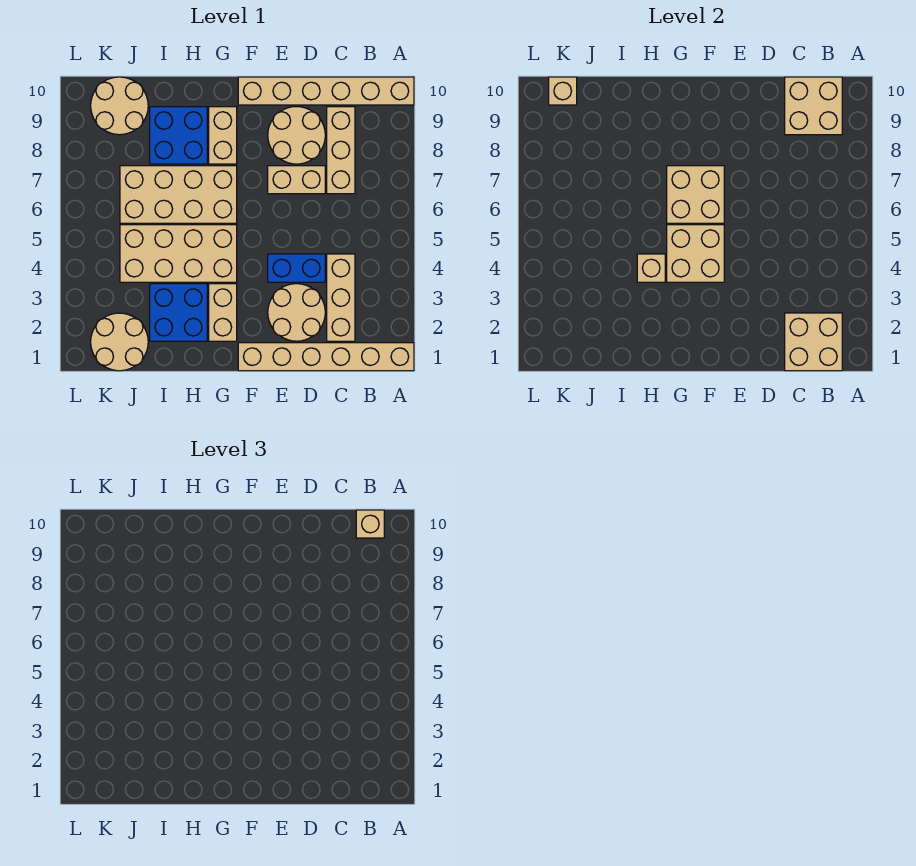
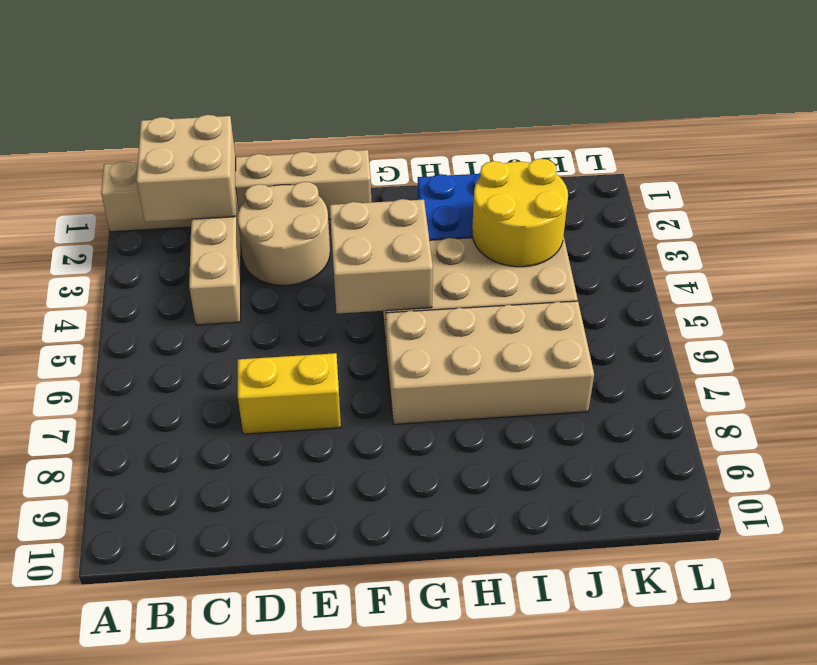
yellow 1x2 brick [238,353,341,434] -> tan 1x2 brick [268,166,325,194]
yellow 2x2 round brick [472,159,568,267] -> none
none -> tan 1x6 brick [238,77,414,105]
none -> tan 1x3 brick [327,107,355,194]
none -> blue 1x2 brick [268,254,325,282]

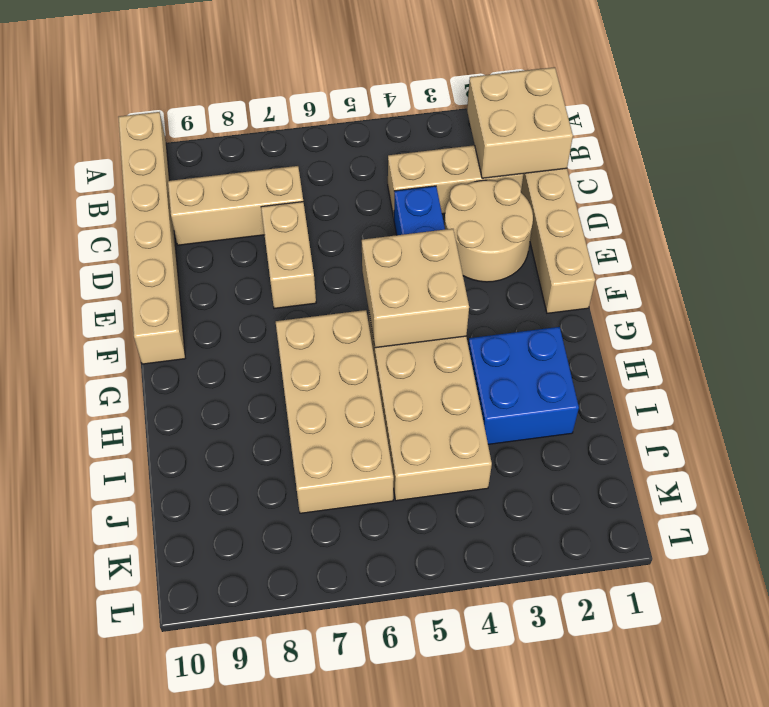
none -> tan 2x2 round brick [268,107,325,164]
none -> tan 1x2 brick [209,284,237,341]
none -> tan 1x2 brick [209,107,237,164]

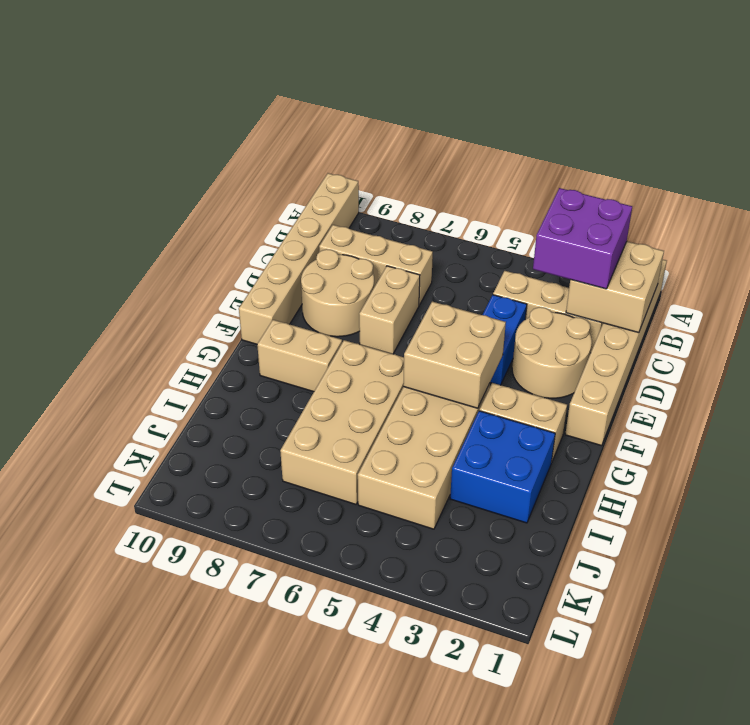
purple 2x2 brick [533,188,632,289] -> none
none -> blue 2x2 brick [150,107,207,164]
none -> tan 2x2 round brick [91,313,148,371]
none -> tan 2x2 round brick [91,77,148,135]

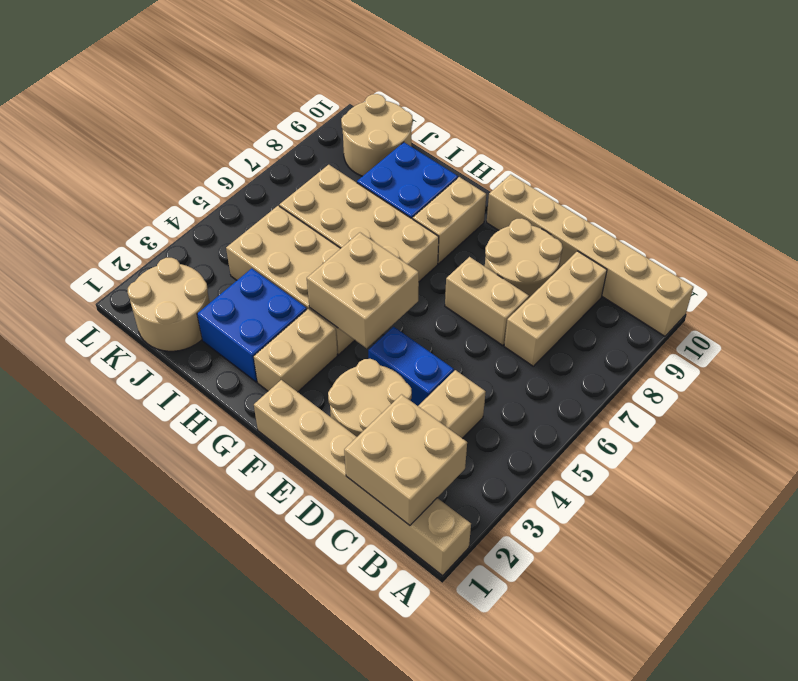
none -> tan 2x2 brick [785,77,842,135]
none -> tan 2x2 brick [667,166,724,223]
none -> tan 1x1 brick [637,254,665,282]

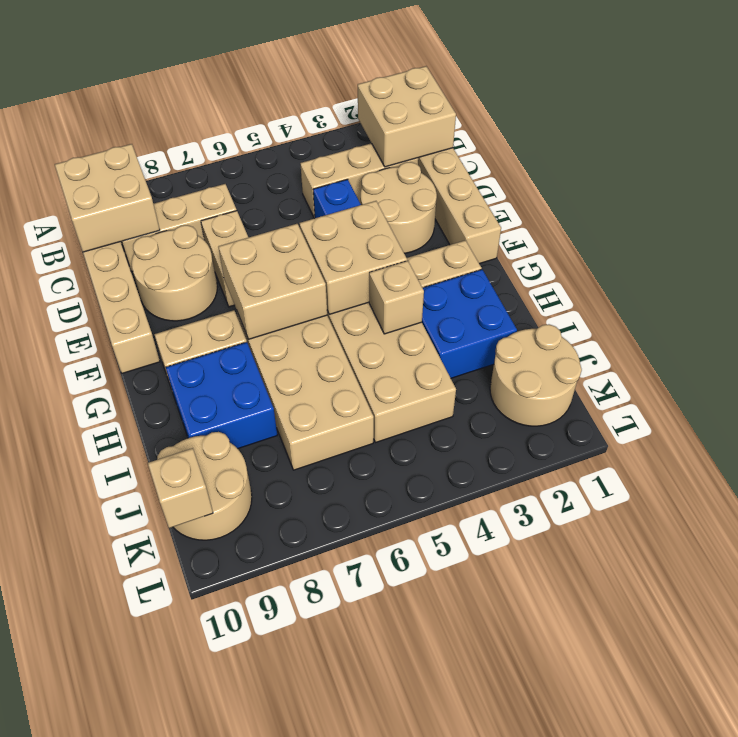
none -> tan 1x1 brick [356,510,384,538]

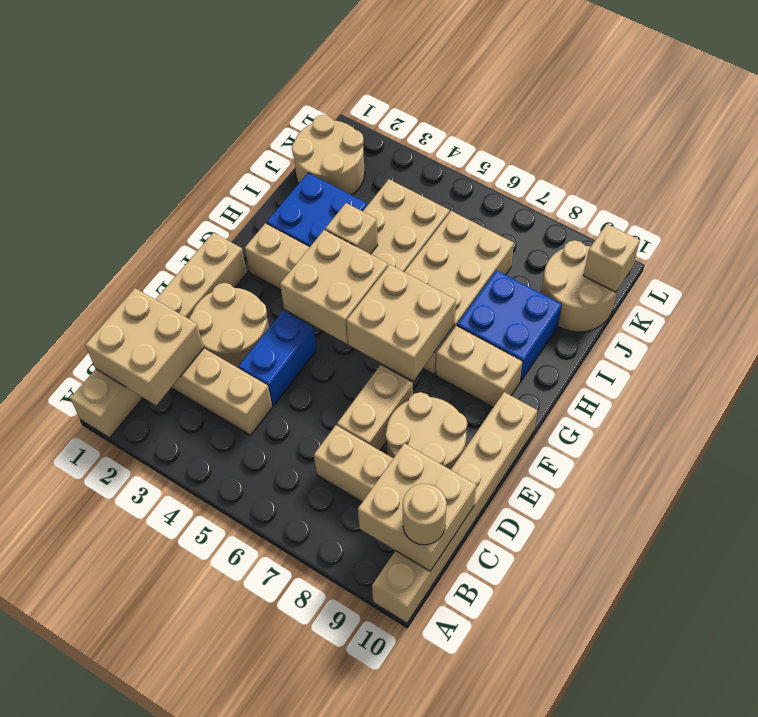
tan 1x1 round brick [403,484,447,545] -> tan 1x1 brick [356,510,384,538]

